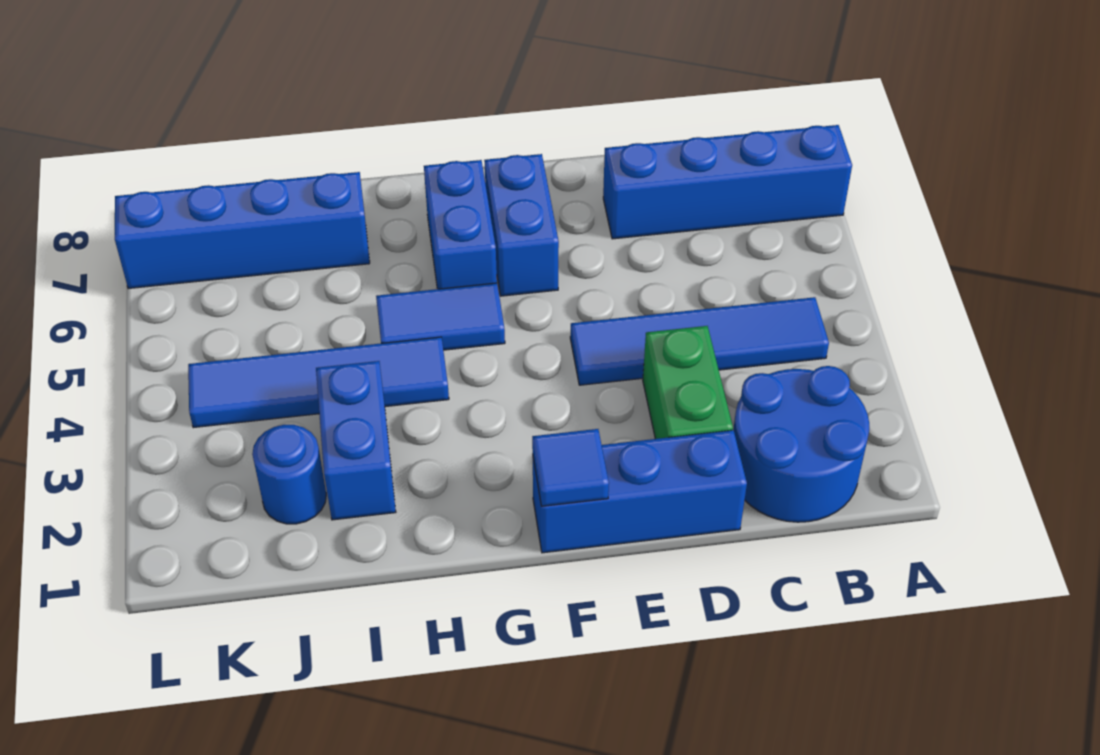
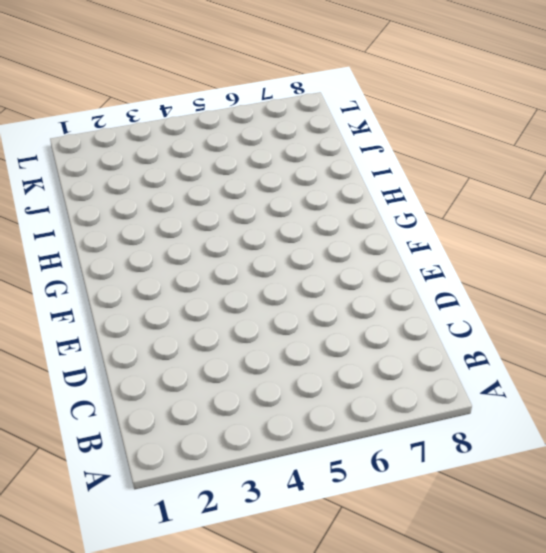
none -> blue 1x4 brick [603,125,852,239]
none -> blue 2x2 round brick [733,366,869,522]
none -> blue 1x4 tile [570,297,829,385]

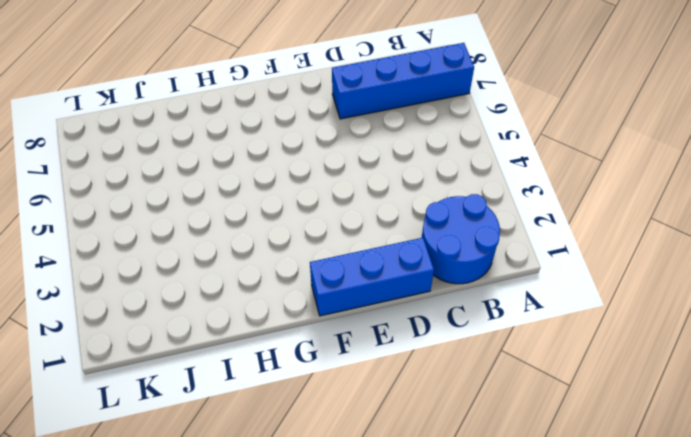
none -> blue 1x4 tile [570,297,829,385]
none -> green 1x2 brick [643,326,733,439]
none -> blue 1x2 brick [484,154,559,296]

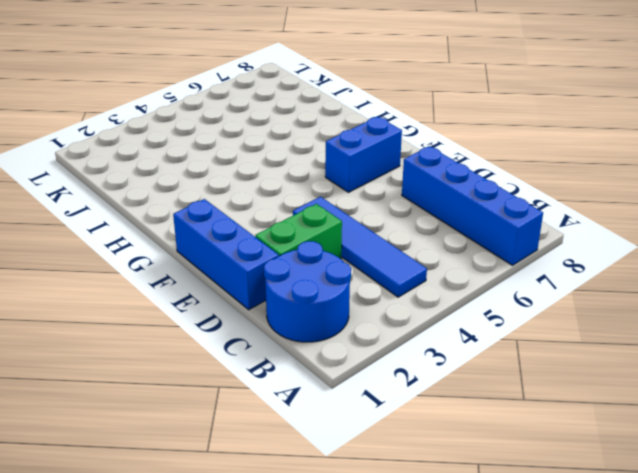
none -> blue 1x2 tile [376,283,505,350]
none -> blue 1x2 brick [424,160,497,289]
none -> blue 1x4 tile [188,337,449,428]

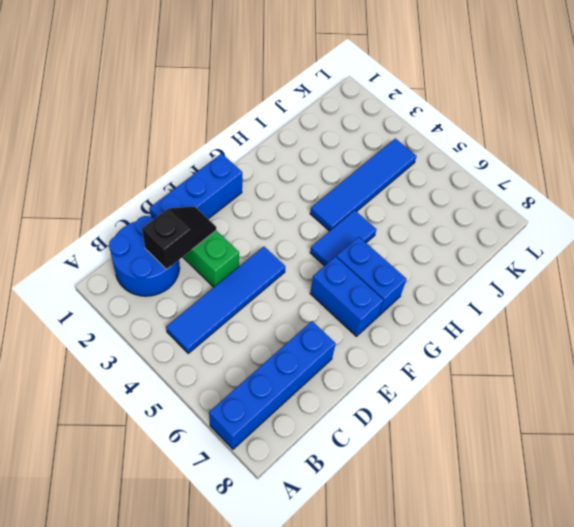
black 1x2 slope [142,206,216,270] -> none
none -> blue 1x2 brick [316,361,396,520]
none -> blue 1x4 brick [115,172,370,289]
none -> blue 1x1 round brick [252,425,326,524]

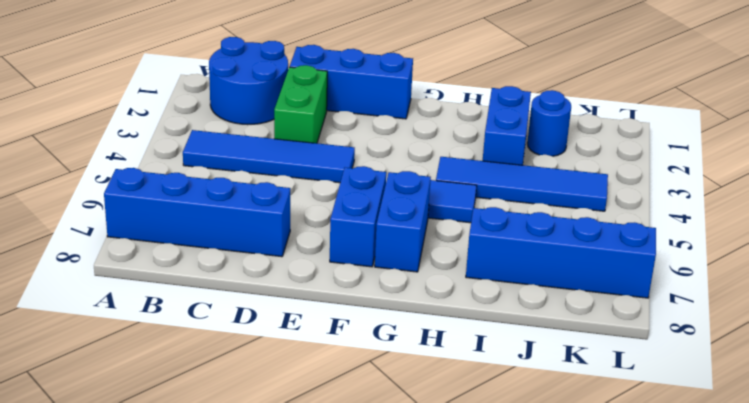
none -> blue 1x1 tile [532,429,609,506]

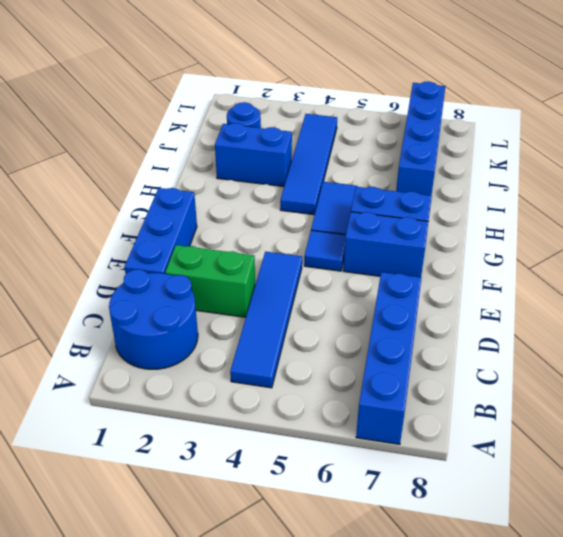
blue 1x1 tile [304,230,346,271] -> blue 1x1 tile moved to [532,429,609,506]

